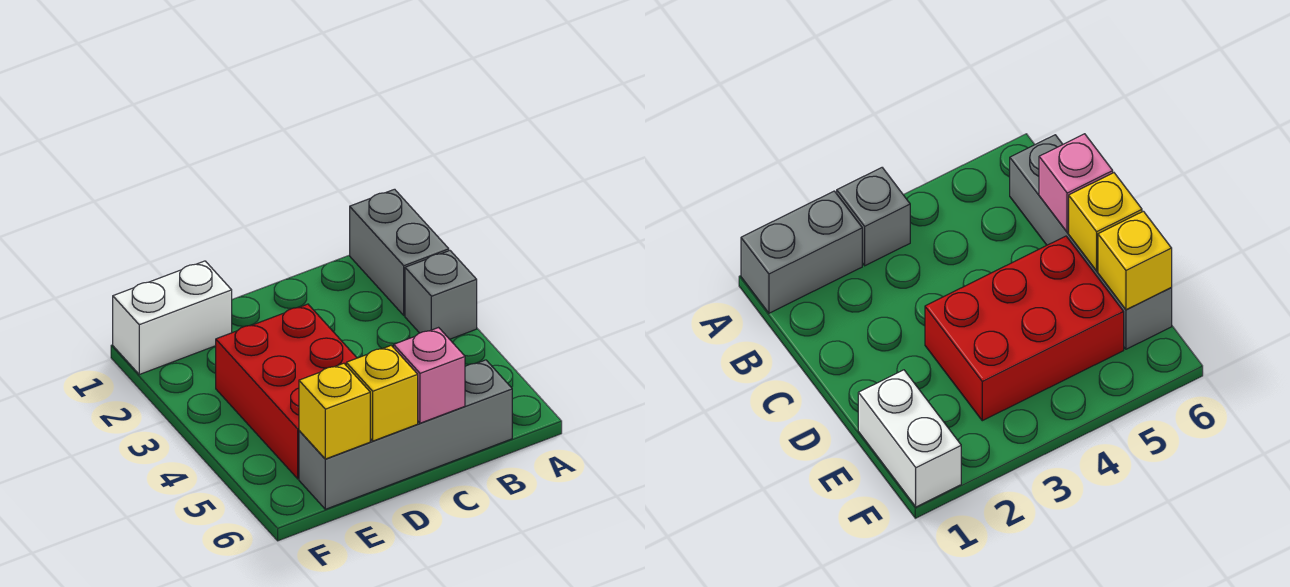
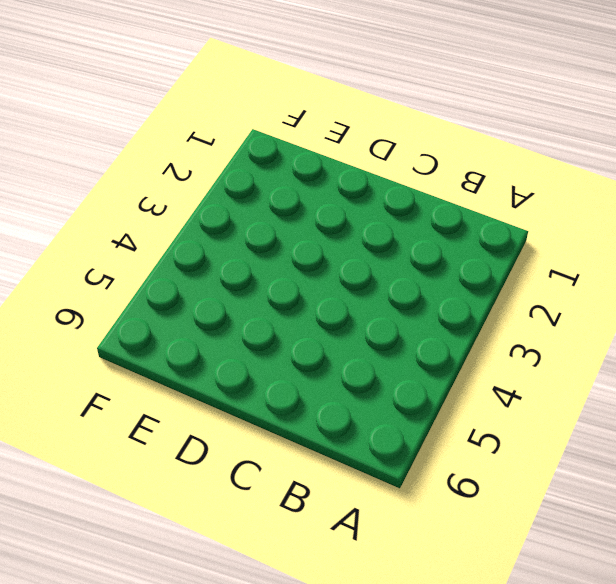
none -> grey 1x2 brick [350,189,449,315]
none -> grey 1x1 brick [405,251,477,339]

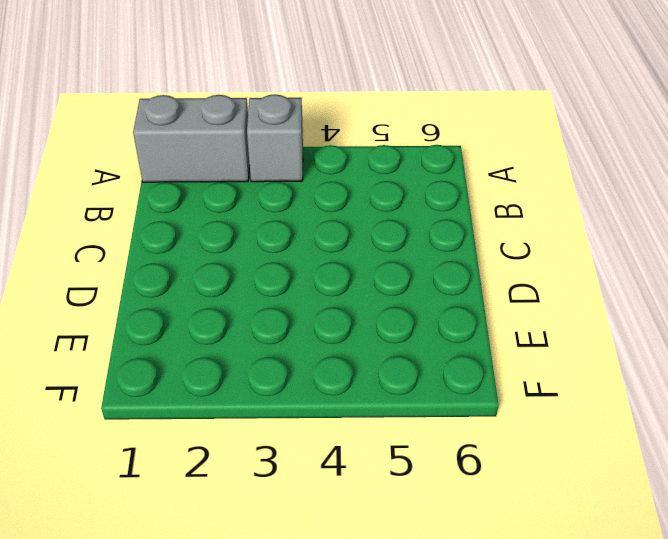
none -> grey 1x4 brick [299,360,512,509]
none -> red 2x3 brick [216,304,357,479]

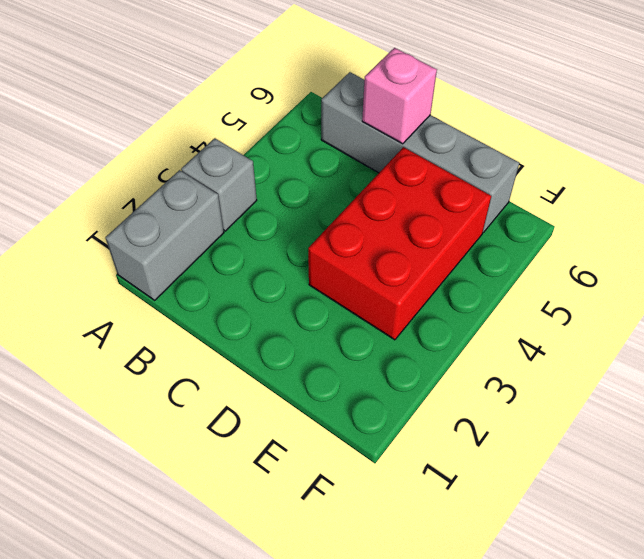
none -> white 1x2 brick [113,261,232,374]
none -> yellow 1x1 brick [346,345,418,441]

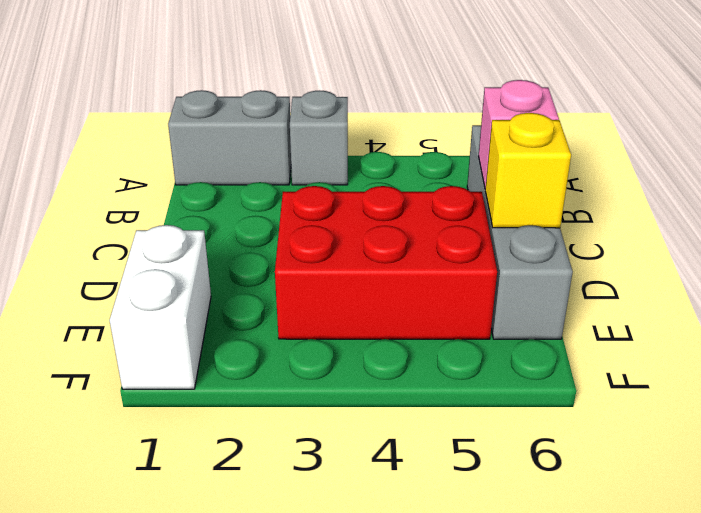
none -> yellow 1x1 brick [299,363,370,459]

